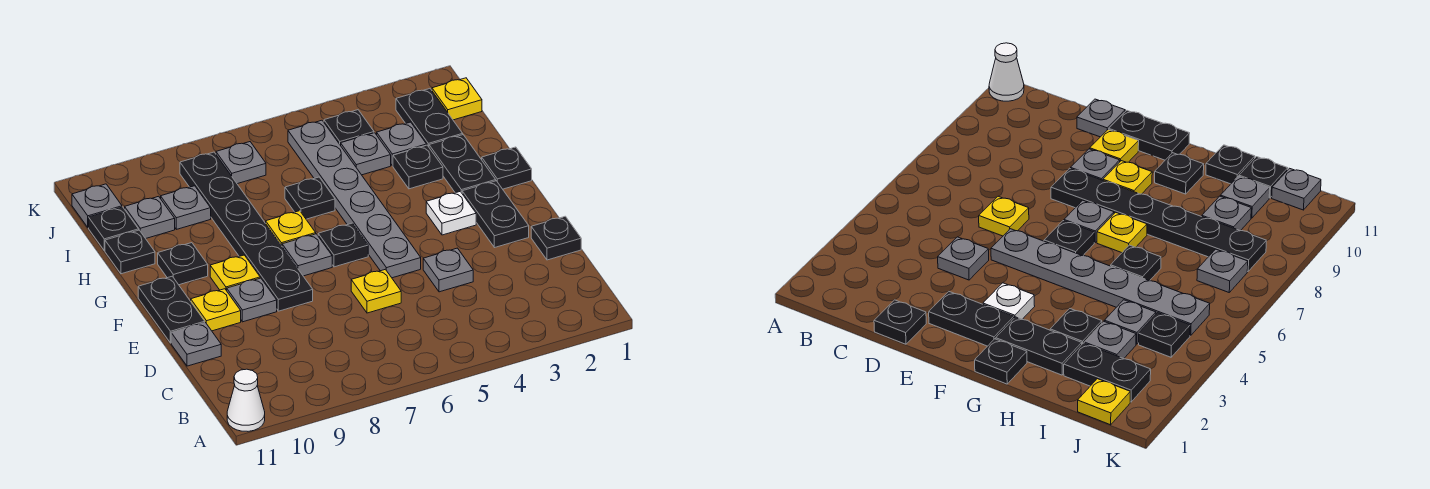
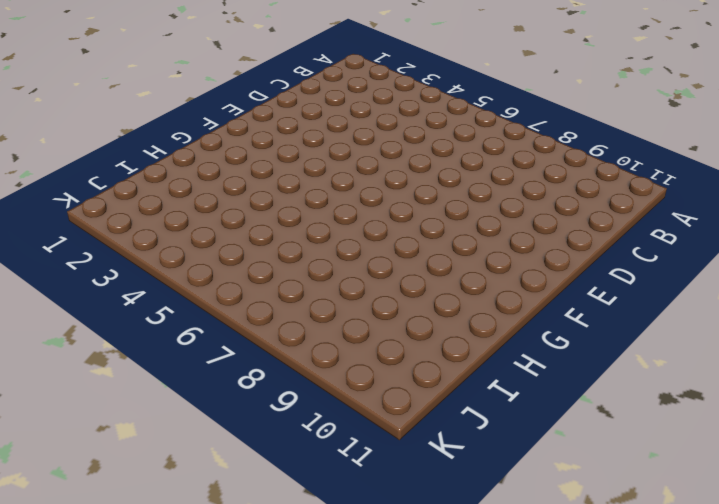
none -> white 1x1 cone [227,369,265,431]
none -> black 1x1 plate [531,216,581,260]
none -> grey 1x1 plate [423,248,473,292]
none -> yellow 1x1 plate [351,269,401,313]

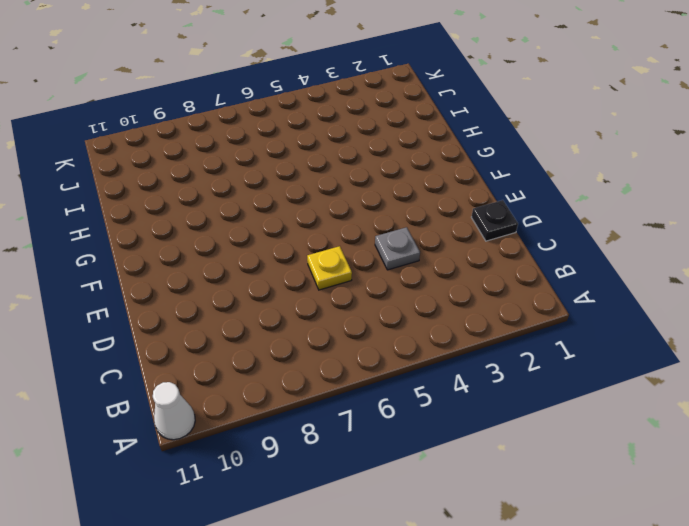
none -> grey 1x1 plate [171,323,221,366]
none -> black 1x2 plate [462,181,529,248]
none -> grey 1x6 plate [288,120,421,278]
none -> black 1x6 plate [180,152,313,311]

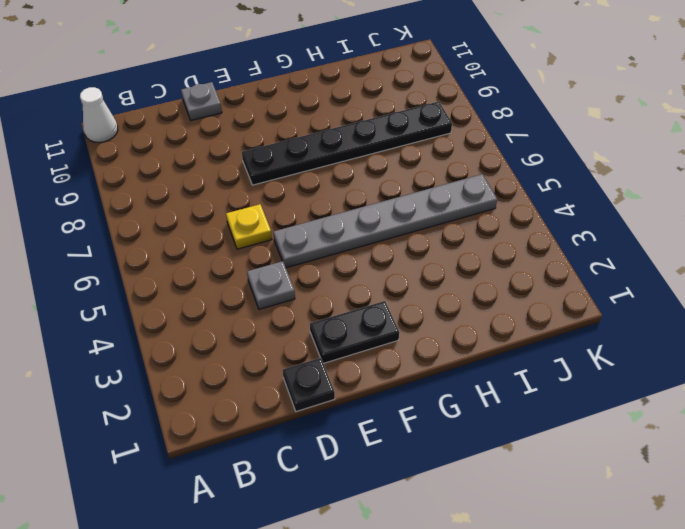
none -> grey 1x1 plate [227,278,277,322]
none -> yellow 1x1 plate [191,289,241,331]
none -> black 1x2 plate [138,276,205,343]
none -> white 1x1 plate [426,191,476,235]

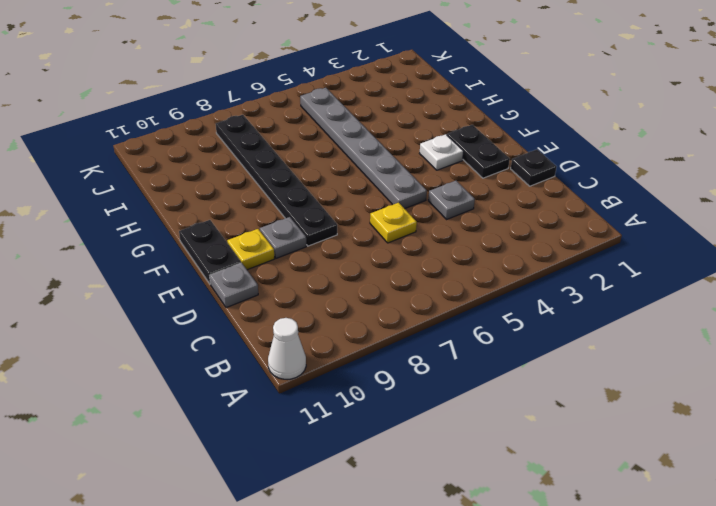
none -> black 1x1 plate [318,223,368,267]
none -> grey 1x1 plate [282,234,332,276]
none -> yellow 1x1 plate [210,255,260,291]
none -> black 1x1 plate [482,147,532,189]

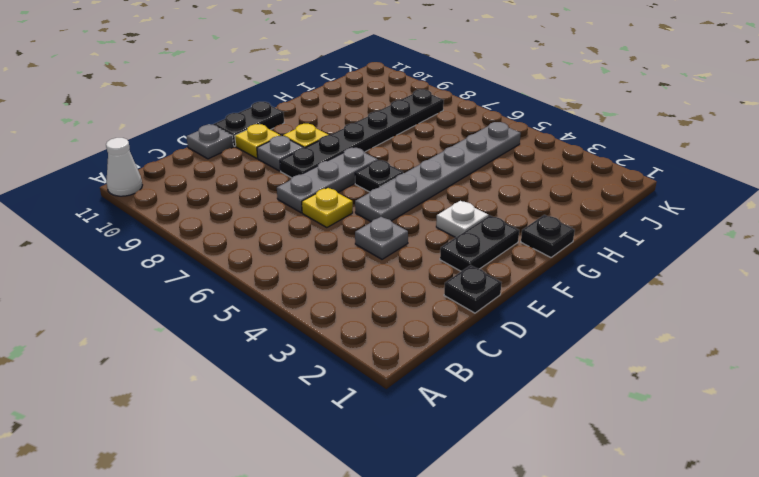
grey 1x3 plate [277,148,378,213] -> grey 1x1 plate [282,234,332,276]
none -> black 1x2 plate [429,135,496,193]
none -> yellow 1x1 plate [266,211,316,246]
none -> black 1x1 plate [158,243,208,285]
none -> black 1x1 plate [393,145,443,189]

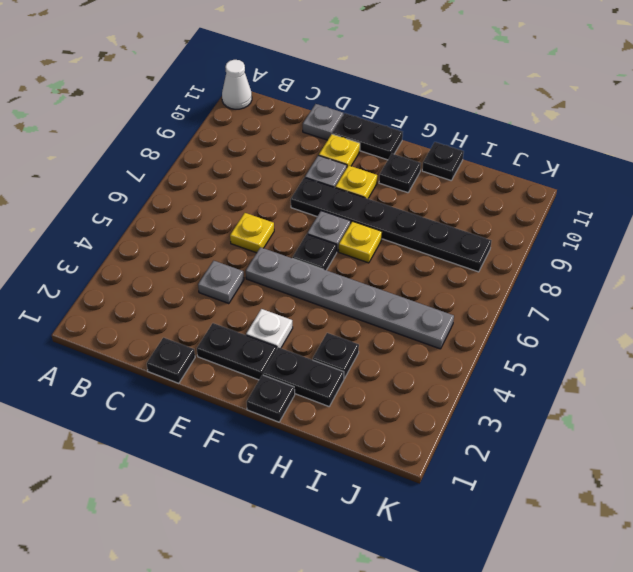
none -> black 1x1 plate [285,177,335,219]
none -> black 1x2 plate [396,89,463,147]
none -> grey 1x1 plate [377,122,427,166]
none -> grey 1x1 plate [341,133,391,175]

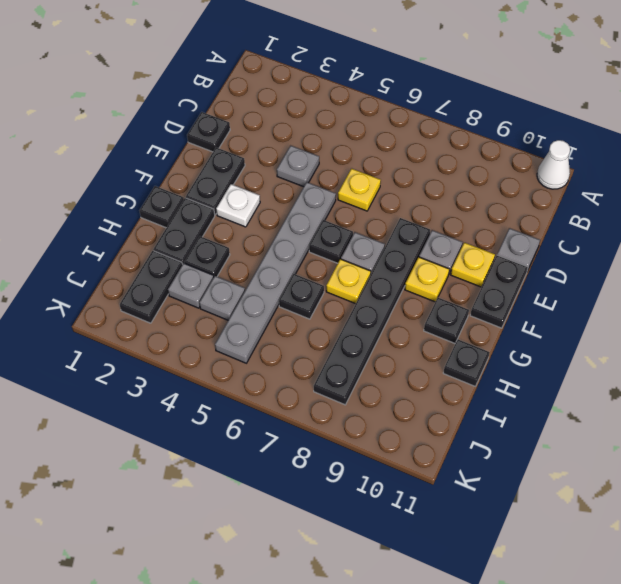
none -> grey 1x1 plate [161,186,211,229]
none -> grey 1x1 plate [125,196,175,239]
none -> black 1x1 plate [89,207,139,251]
none -> yellow 1x1 plate [432,78,482,120]

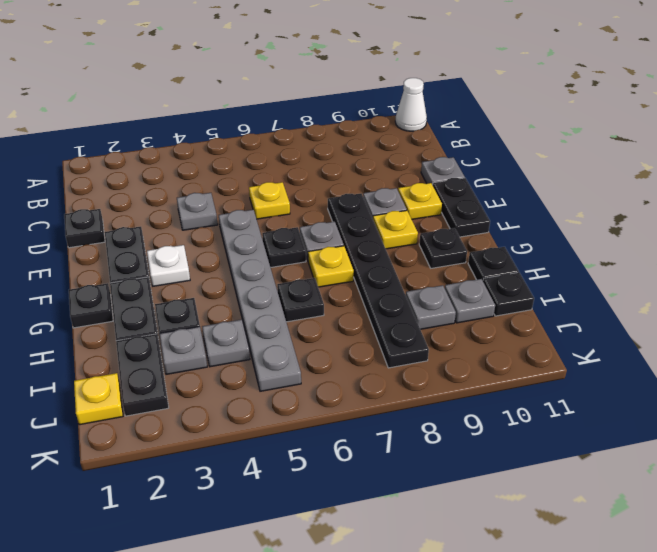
none -> black 1x1 plate [324,110,374,145]
none -> grey 1x1 plate [216,142,266,184]
none -> grey 1x1 plate [72,184,122,228]

